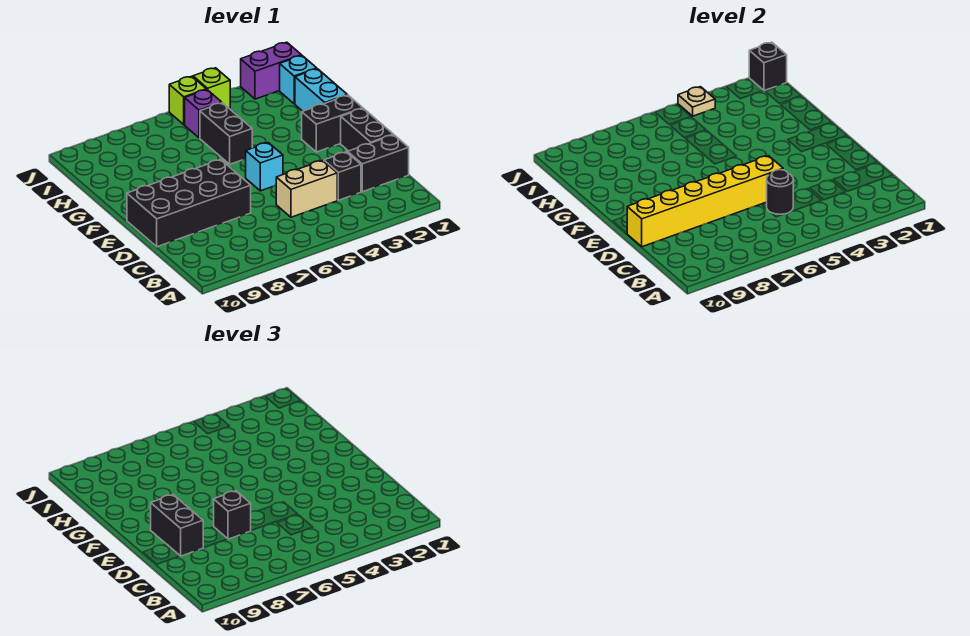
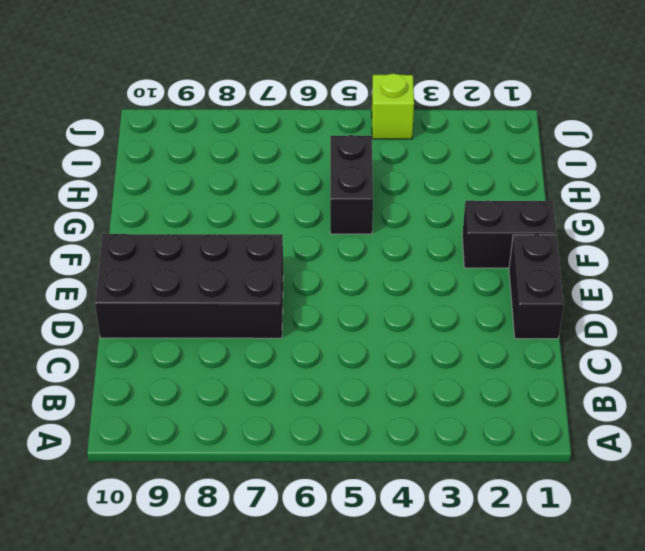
none -> black 1x2 brick [348,135,409,192]
none -> black 1x1 brick [324,152,361,200]
none -> tan 1x2 brick [276,160,337,217]

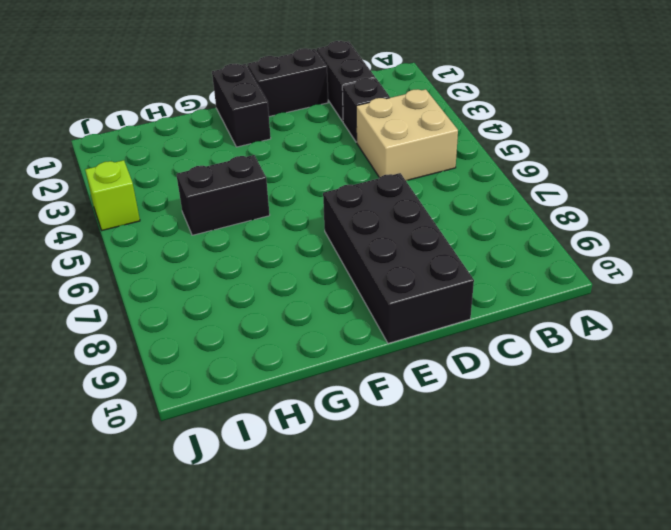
tan 2x2 brick [356,89,458,180] -> tan 1x2 brick [276,160,337,217]
none -> cyan 1x1 brick [246,143,283,191]
none -> cyan 1x2 brick [295,69,347,111]
none -> cyan 1x1 brick [280,56,317,104]

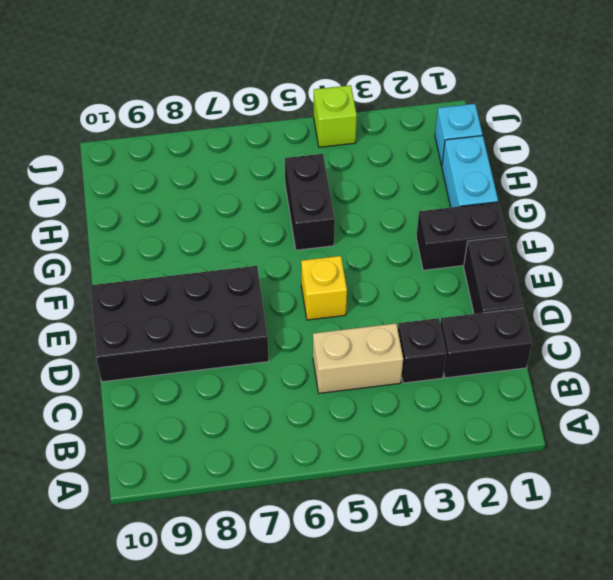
yellow 1x1 brick [301,256,347,320] -> cyan 1x1 brick [246,143,283,191]
none -> purple 1x1 brick [185,90,222,138]
none -> purple 1x2 brick [241,42,302,99]
none -> lime 1x1 brick [169,76,206,125]

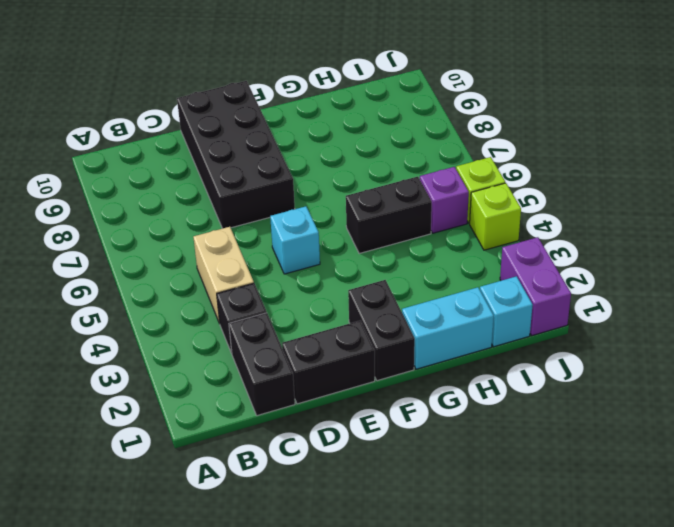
none -> black 1x1 round brick [767,170,793,214]
none -> yellow 1x6 brick [627,156,783,247]
none -> black 1x1 brick [749,42,787,91]

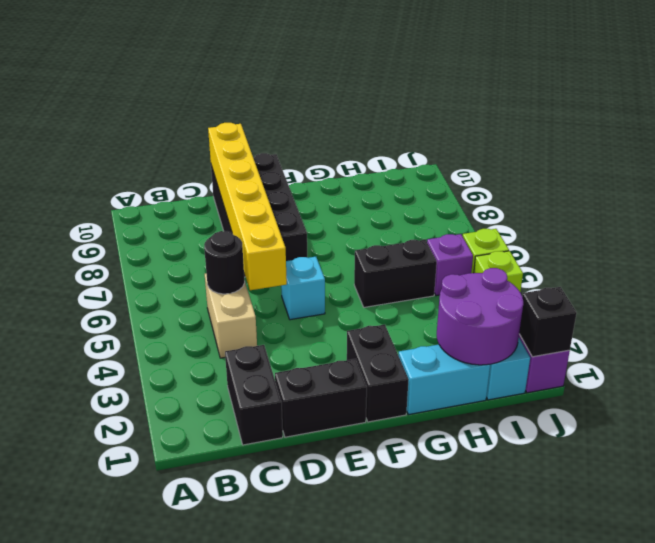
purple 2x2 round brick [437,268,523,365] -> none
none -> black 1x1 brick [324,152,361,200]
none -> tan 1x1 plate [678,87,715,116]
none -> black 1x1 brick [214,491,251,539]

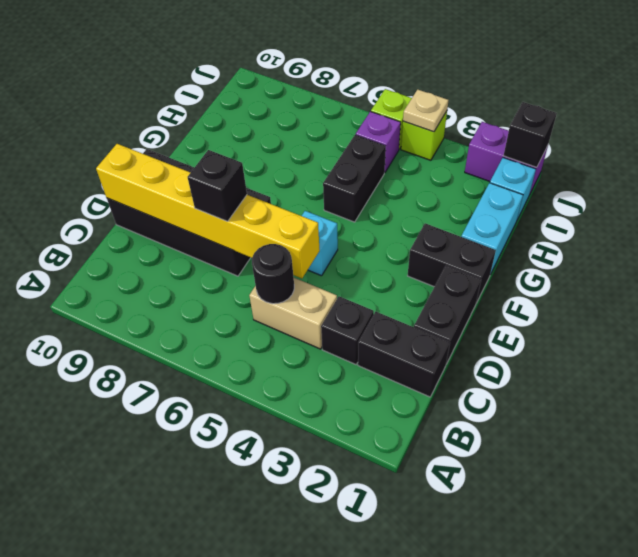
none -> black 1x2 brick [151,495,203,556]

